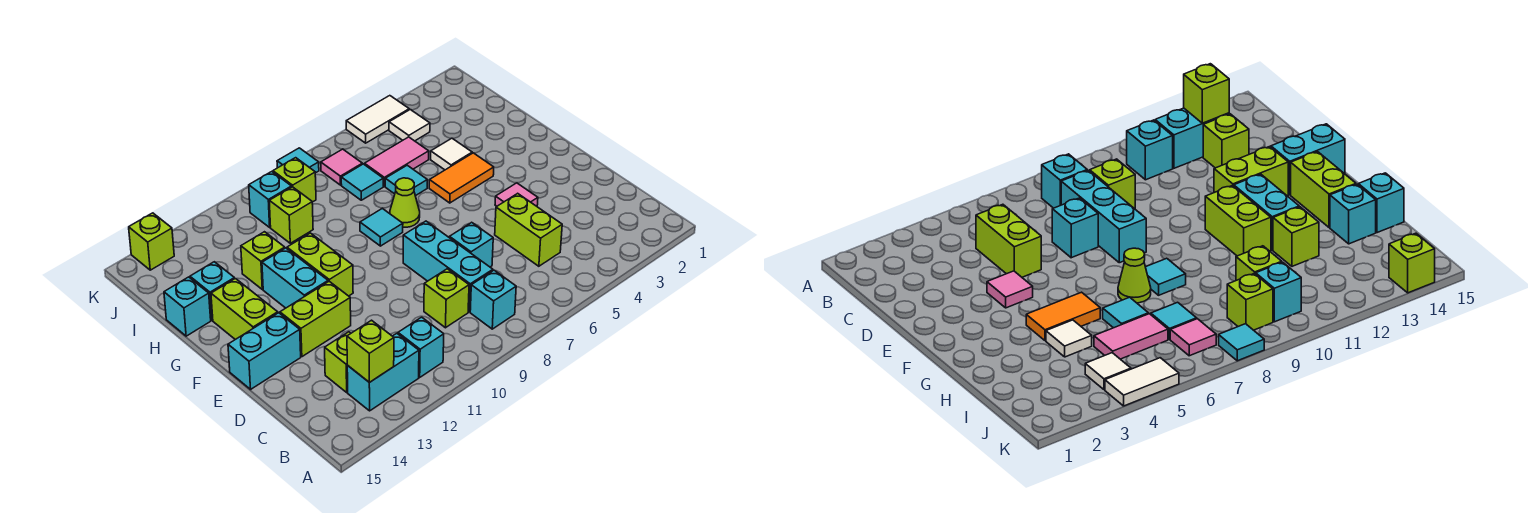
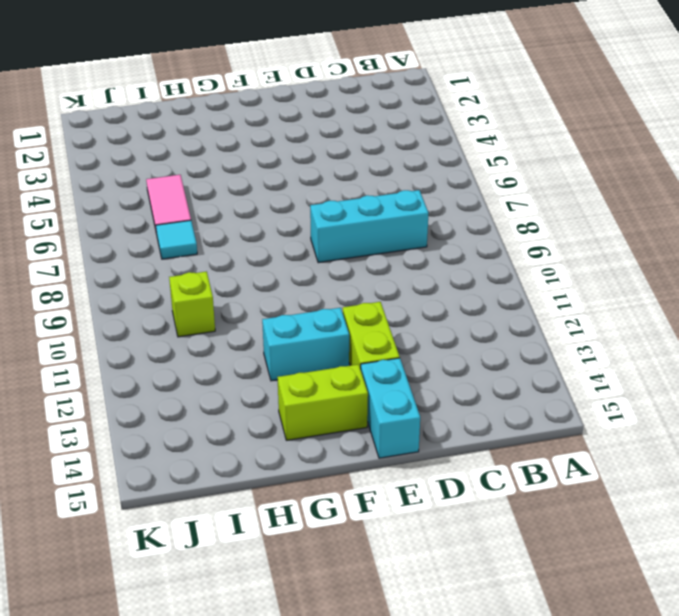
none -> cyan 1x1 brick [470,270,516,329]
none -> cyan 1x1 brick [398,317,444,377]
none -> cyan 1x2 brick [347,333,419,411]
none -> lime 1x2 brick [495,193,562,266]

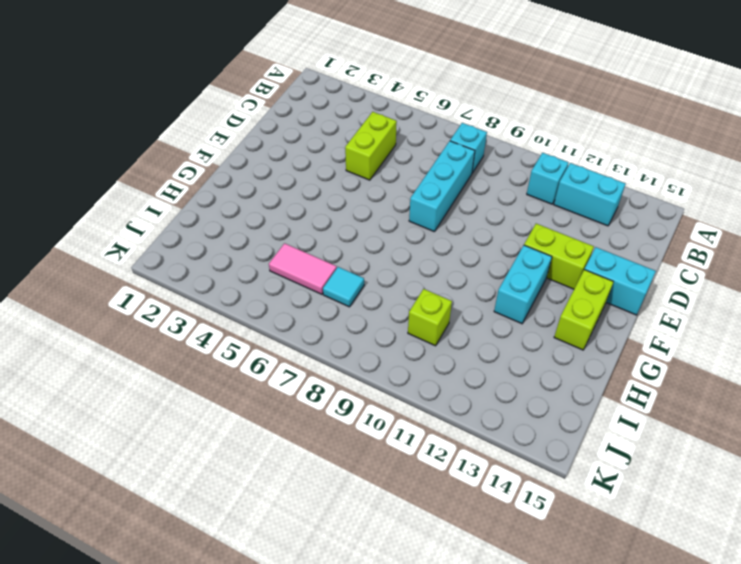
none -> lime 1x1 brick [424,269,469,328]
none -> lime 1x1 brick [325,332,351,392]
none -> cyan 1x1 brick [449,222,493,267]
none -> pink 1x1 tile [495,183,538,206]

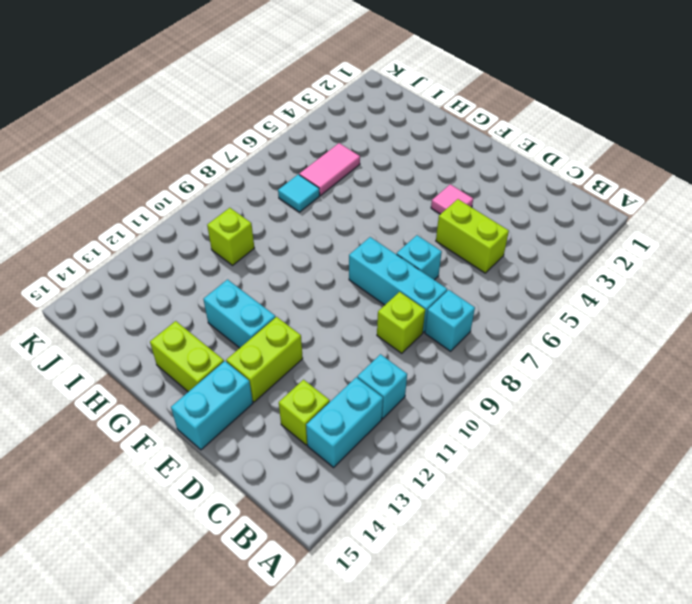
none -> lime 1x2 brick [287,233,353,296]
none -> orange 1x2 tile [429,153,494,203]
none -> lime 1x1 cone [390,178,420,227]
none -> cyan 1x1 tile [360,208,403,246]

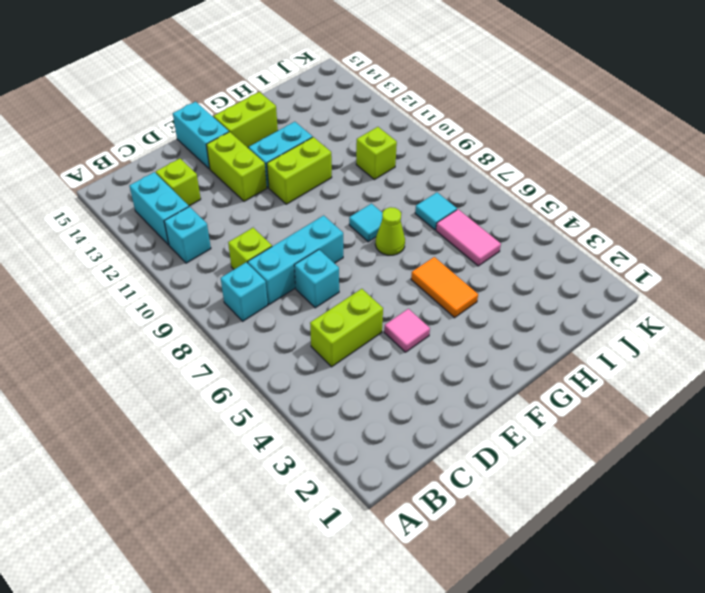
none -> white 1x1 tile [431,138,472,170]
none -> cyan 1x1 tile [385,165,427,196]
none -> lime 1x1 brick [241,232,285,289]
none -> cyan 1x1 brick [190,262,234,320]

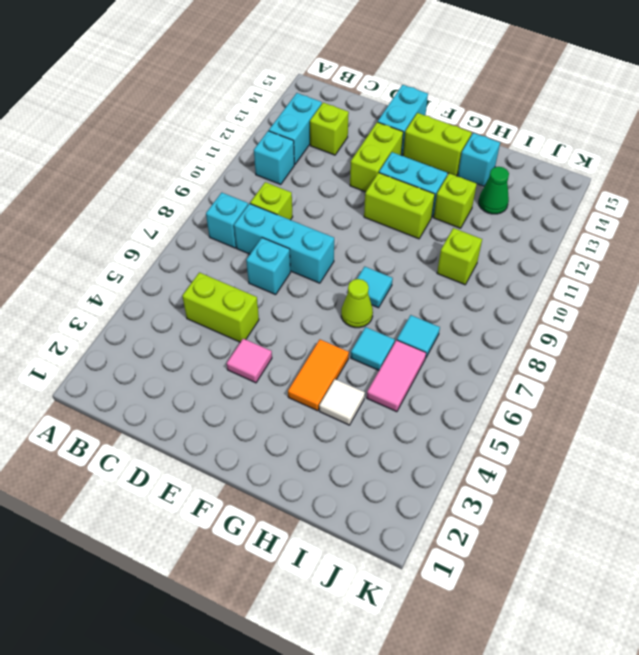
green 1x1 cone [479,167,509,214] -> none
none -> cyan 1x1 brick [164,277,211,336]
none -> white 1x1 tile [389,110,430,141]
none -> pink 1x1 tile [321,149,362,185]
none -> lime 1x1 brick [273,158,316,202]

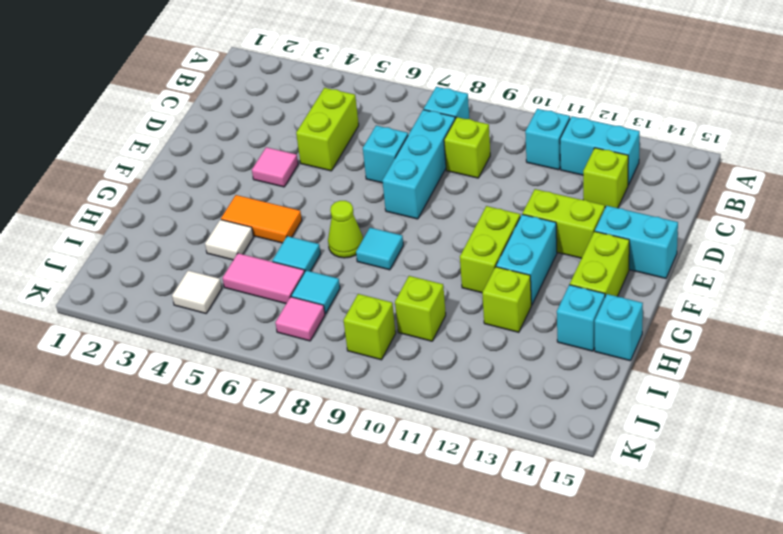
none -> cyan 1x1 brick [249,172,291,227]
none -> white 1x2 tile [346,96,409,143]
none -> cyan 1x1 tile [277,148,319,173]
none -> lime 1x1 brick [129,213,174,270]

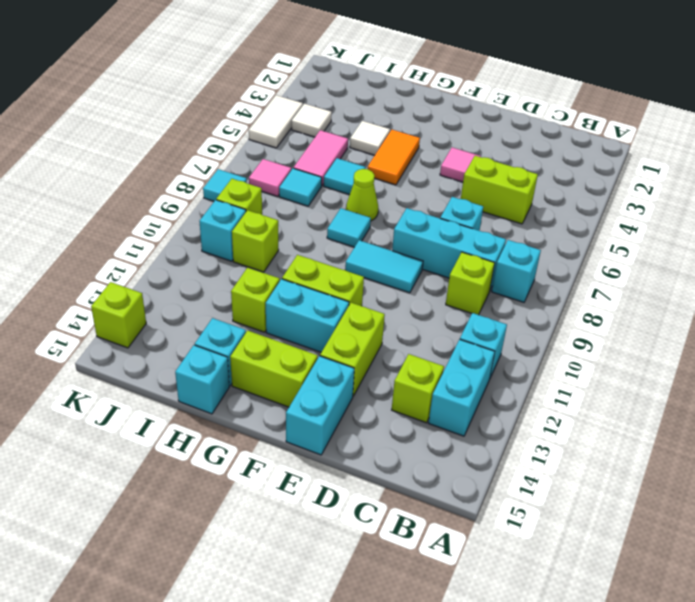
cyan 1x2 tile [345,240,423,293] -> none
none -> lime 1x1 brick [347,320,394,382]

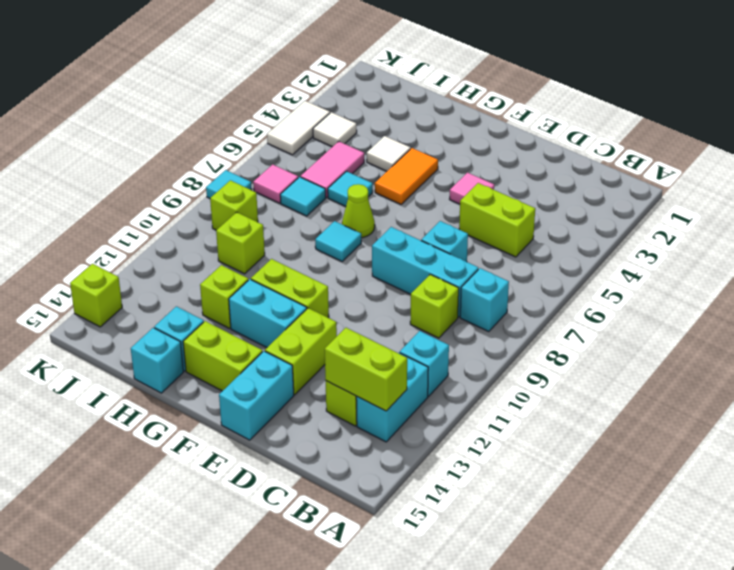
lime 1x2 brick [325,328,407,411] -> lime 1x1 brick [347,320,394,382]
none -> cyan 1x1 brick [249,172,291,227]

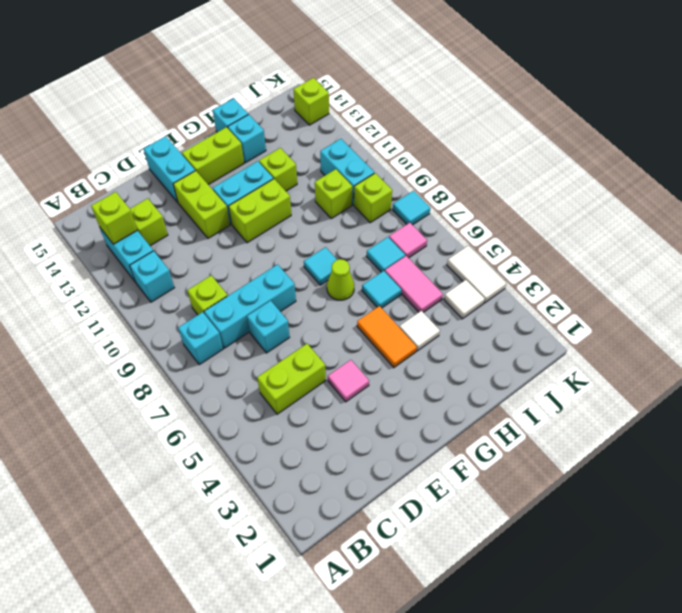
cyan 1x2 brick [320,139,374,205] -> cyan 1x1 brick [249,172,291,227]

